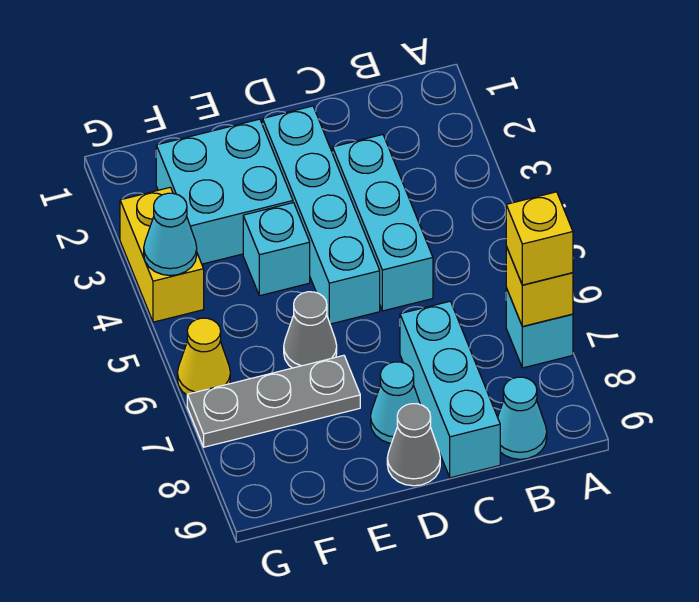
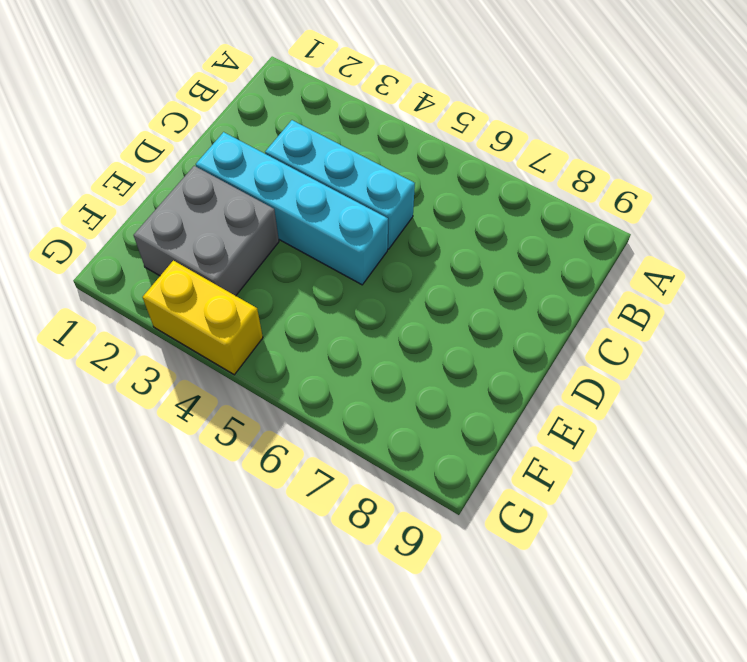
grey 2x2 brick [134,166,279,296] -> cyan 2x2 brick [156,119,293,264]
none -> cyan 1x1 brick [506,288,573,368]
none -> cyan 1x1 cone [498,377,547,459]
none -> cyan 1x3 brick [400,301,500,478]

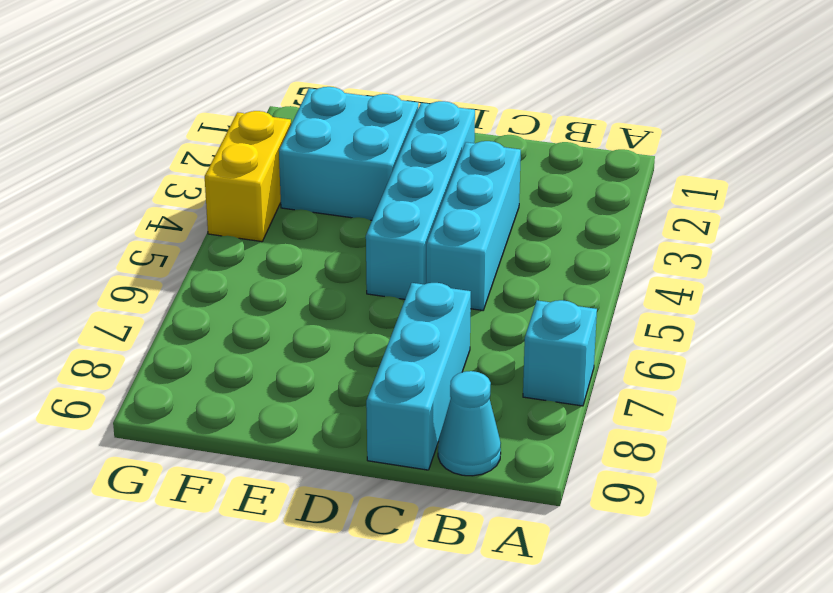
none -> cyan 1x1 cone [371,362,420,443]
none -> grey 1x1 cone [387,404,440,486]
none -> cyan 1x1 brick [243,203,310,296]

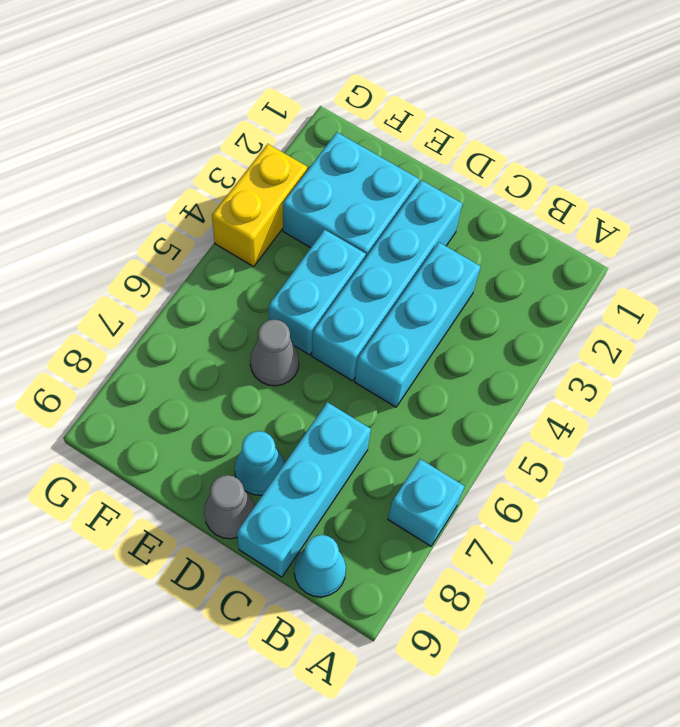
cyan 1x2 brick [269,230,366,355] -> cyan 1x1 brick [243,203,310,296]
none -> grey 1x3 plate [187,355,360,447]
none -> yellow 1x1 cone [177,318,230,395]
none -> yellow 1x1 brick [506,247,573,326]

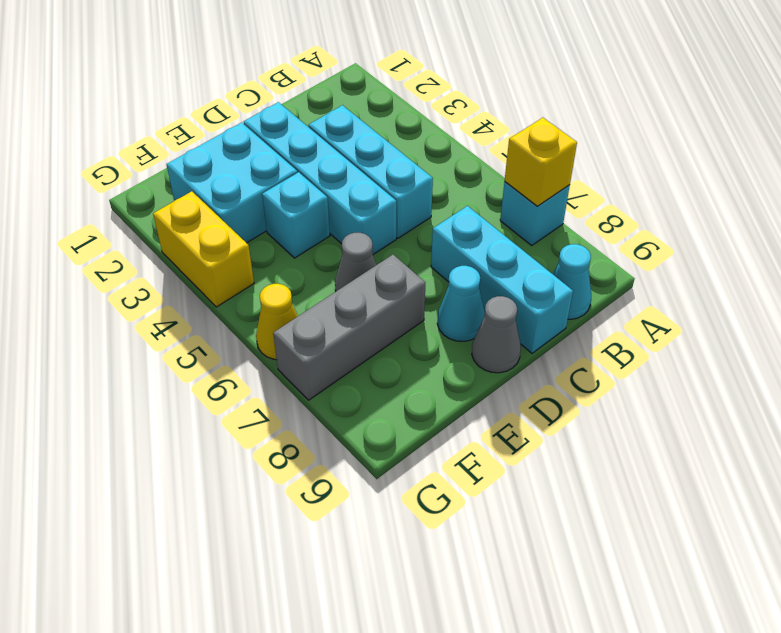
grey 1x3 brick [273,255,425,400] -> grey 1x3 plate [187,355,360,447]
none -> cyan 1x1 cone [144,193,197,275]
none -> yellow 1x1 brick [506,192,573,285]

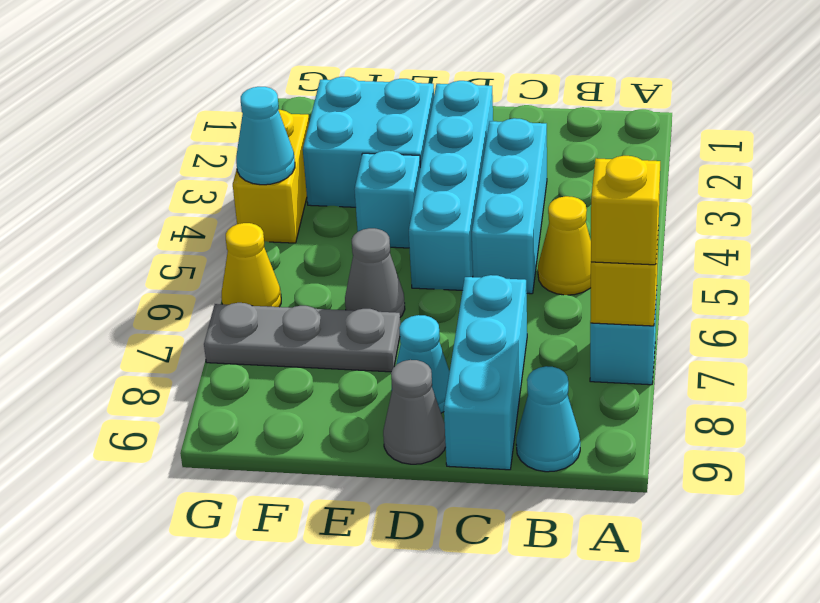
yellow 1x1 cone [538,196,591,295] -> none

